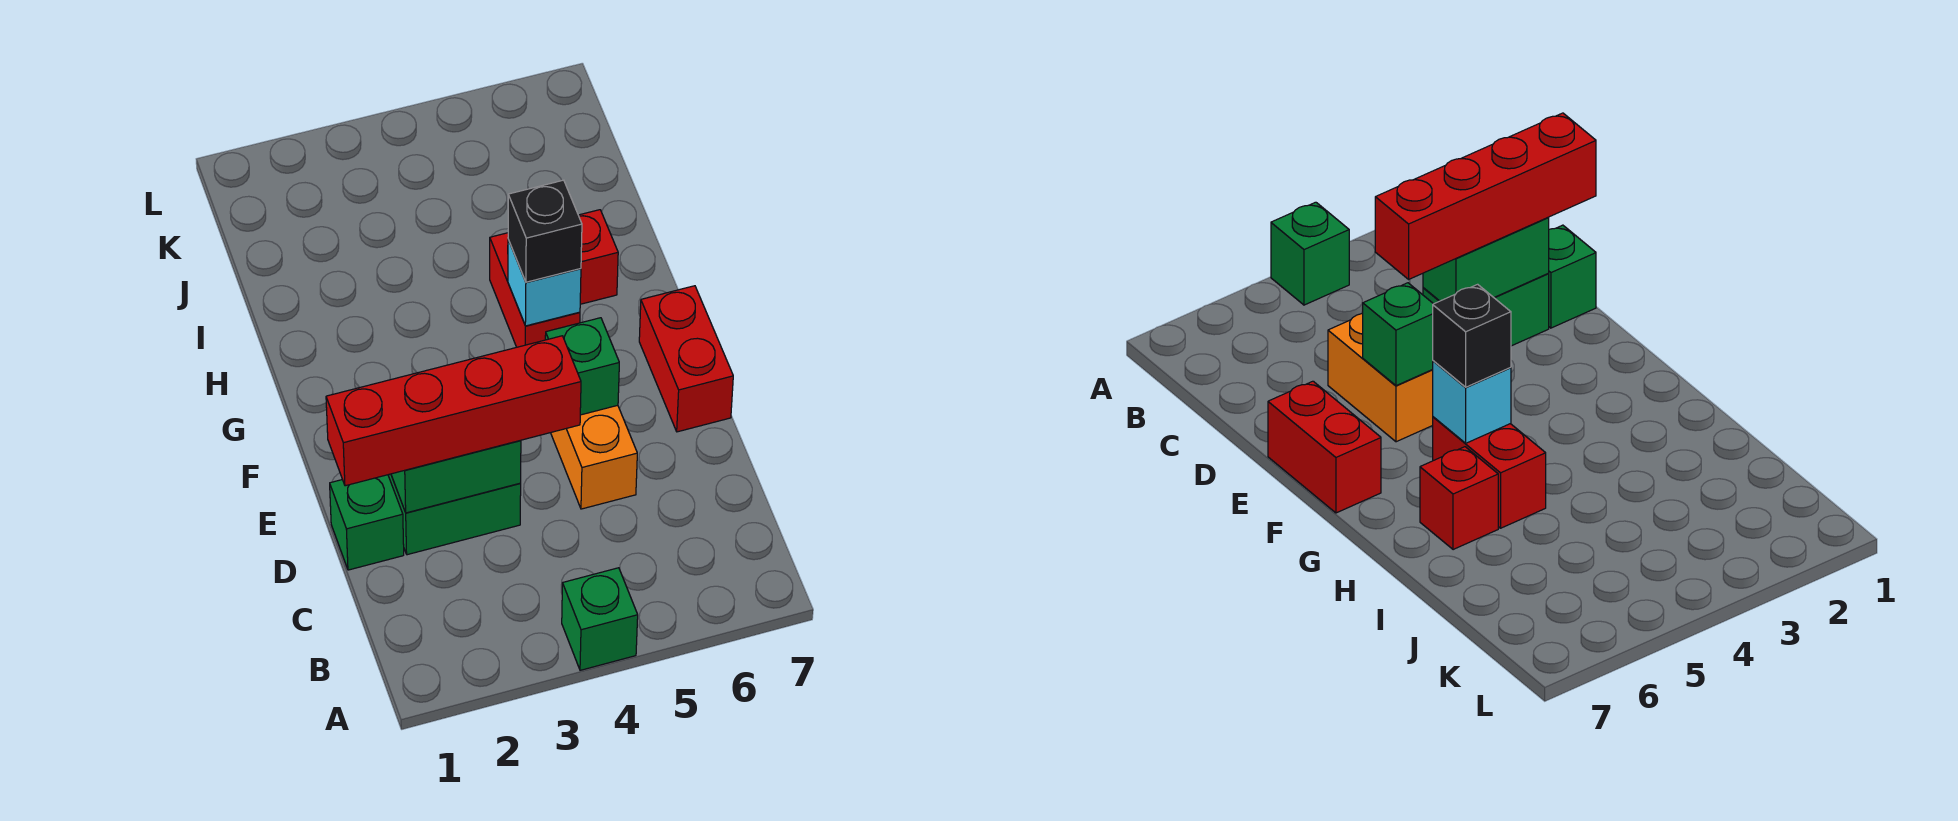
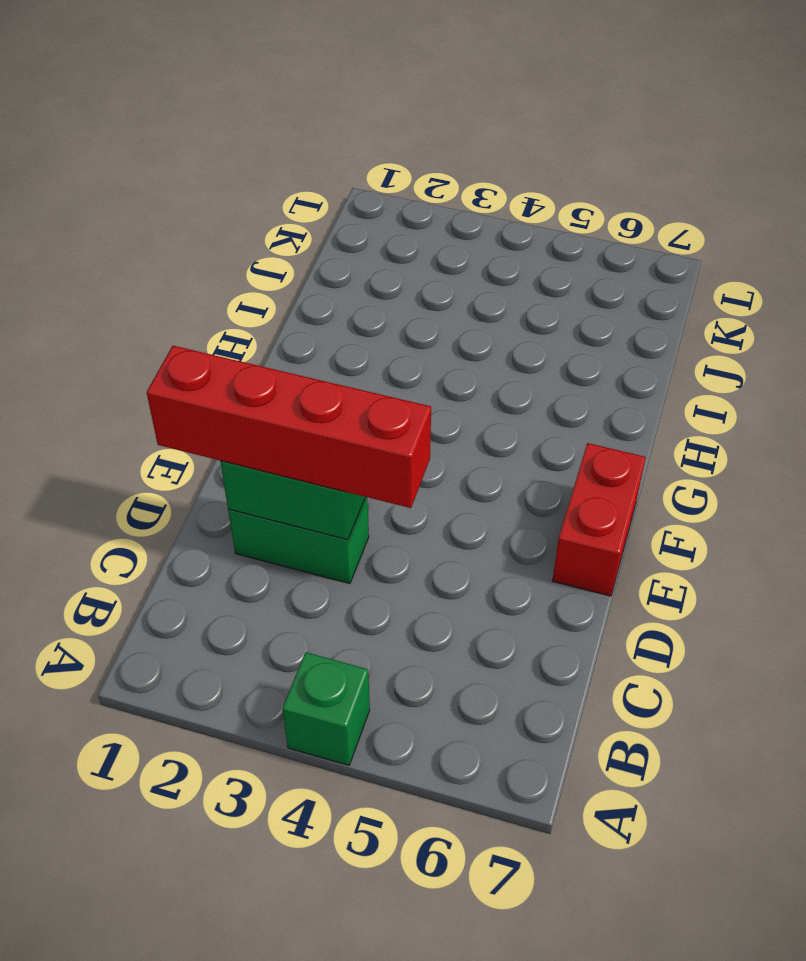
none -> green 1x1 brick [330,475,404,570]
none -> orange 1x2 brick [551,405,637,509]
none -> red 1x2 brick [490,233,580,347]

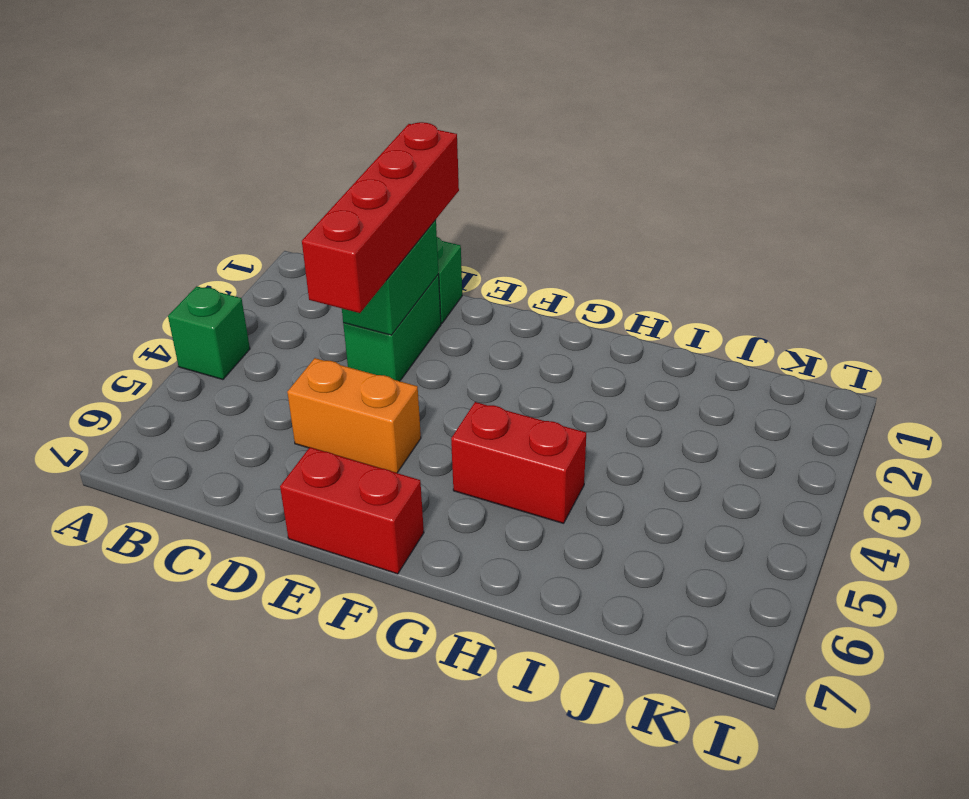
none -> red 1x1 brick [578,210,618,304]
none -> green 1x1 brick [545,318,619,415]
none -> cyan 1x1 brick [508,240,581,326]

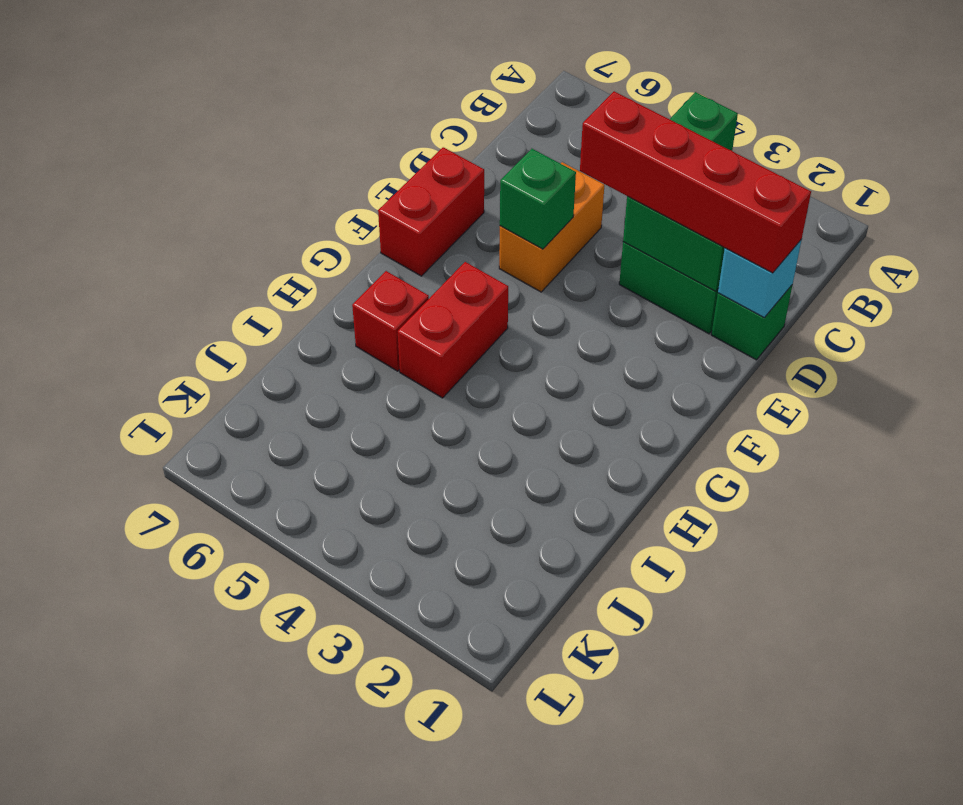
cyan 1x1 brick [718,240,801,318] -> cyan 1x1 brick moved to [508,240,581,326]
none -> black 1x1 brick [508,180,582,282]

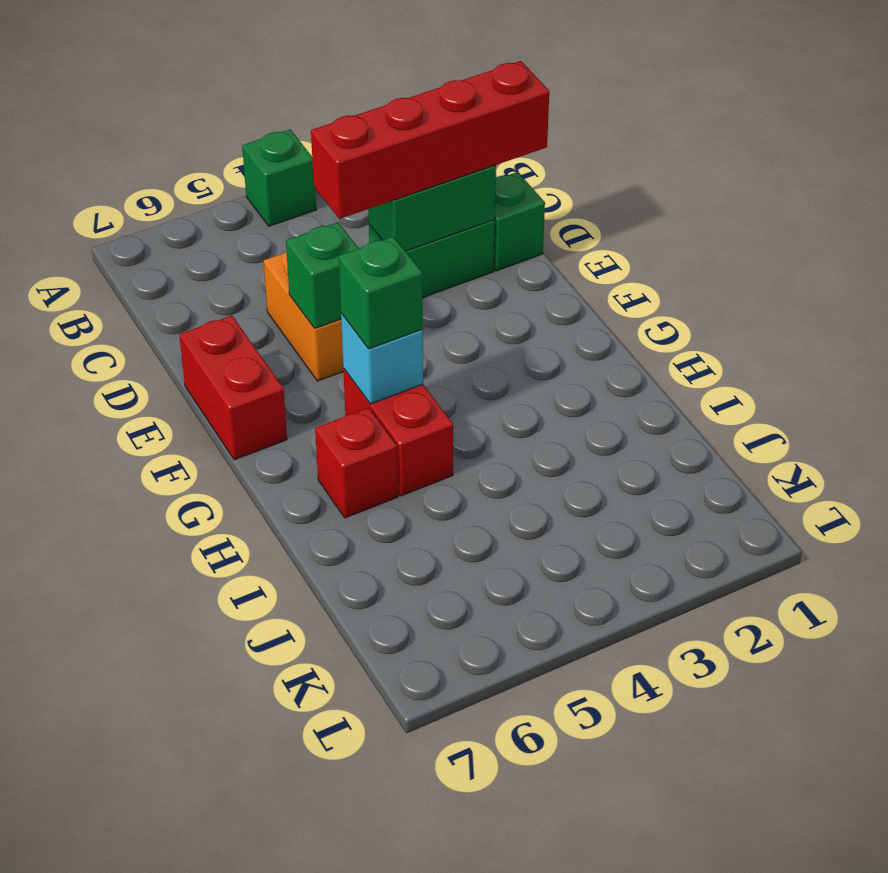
green 1x1 brick [339,237,423,349] -> black 1x1 brick [508,180,582,282]

